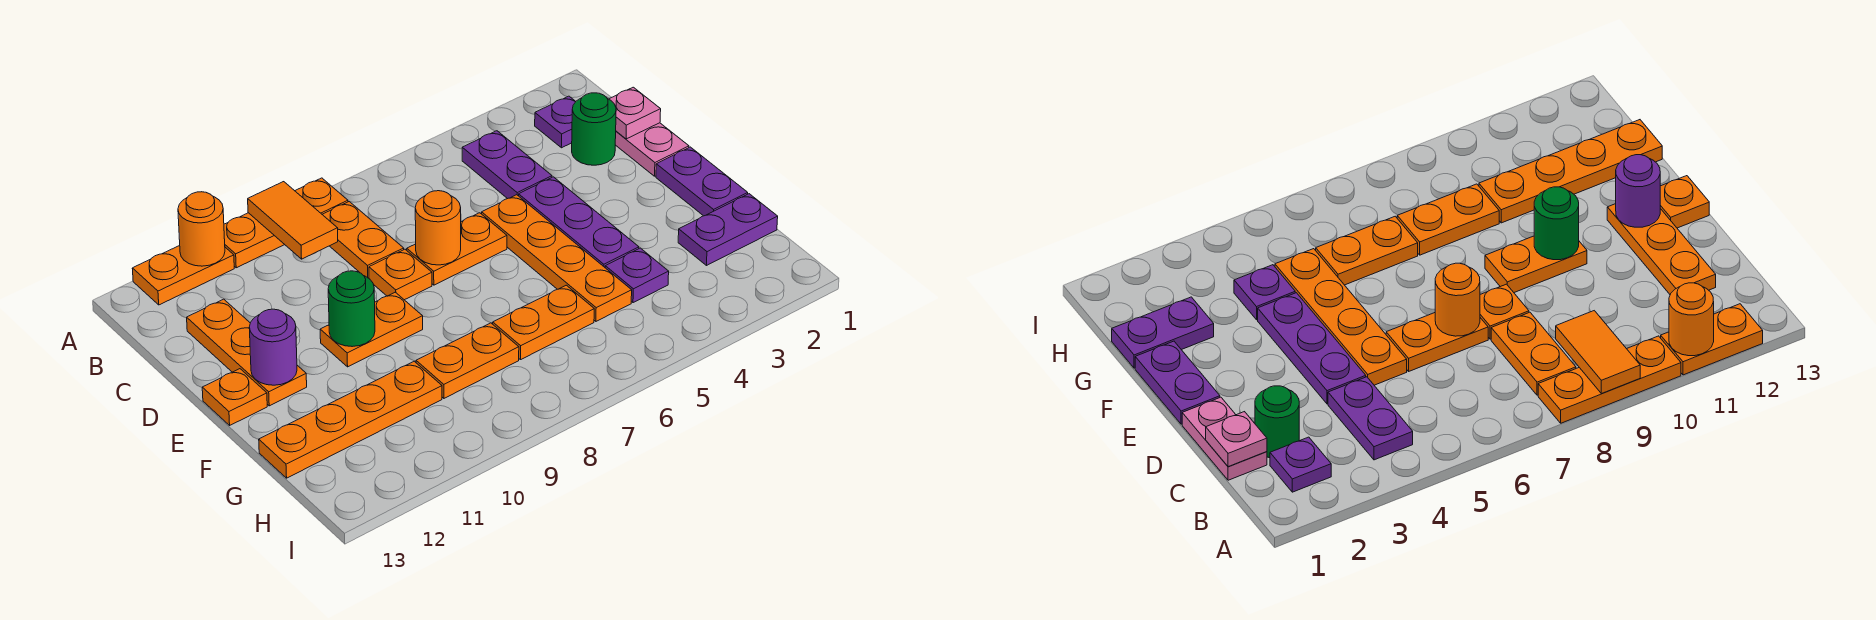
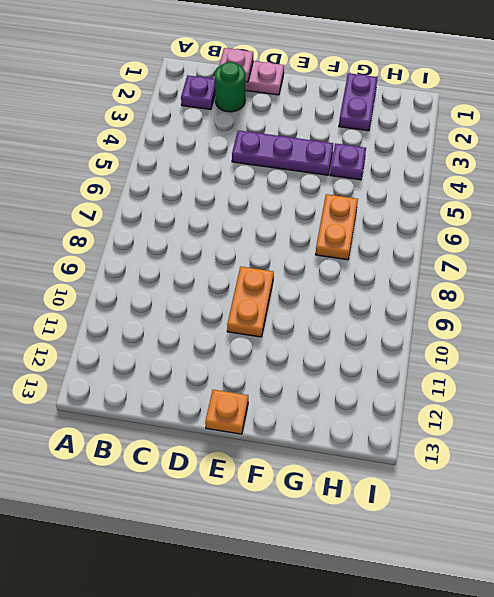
none -> orange 1x3 plate [224,178,348,268]
none -> orange 1x2 plate [132,246,234,305]
none -> purple 1x2 plate [462,131,552,199]

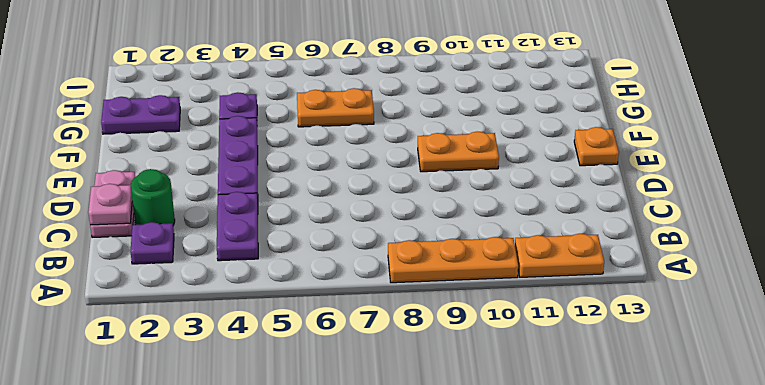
none -> orange 1x2 plate [322,202,404,278]
none -> orange 1x3 plate [187,299,307,406]
none -> orange 1x4 plate [482,195,632,321]

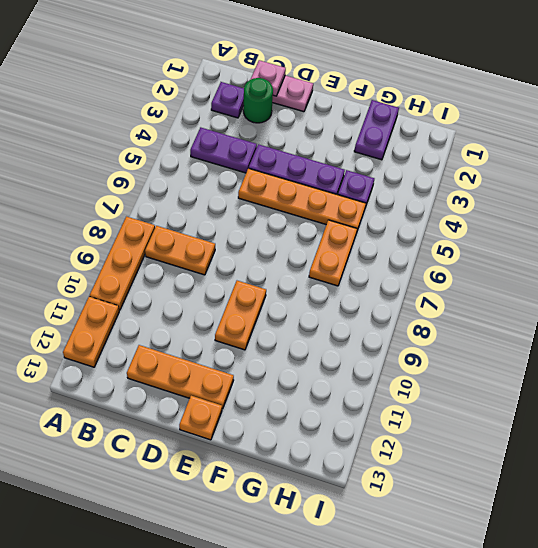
none -> orange 1x2 plate [407,213,507,285]
none -> orange 1x1 plate [369,249,432,300]
none -> purple 1x2 plate [656,147,748,216]

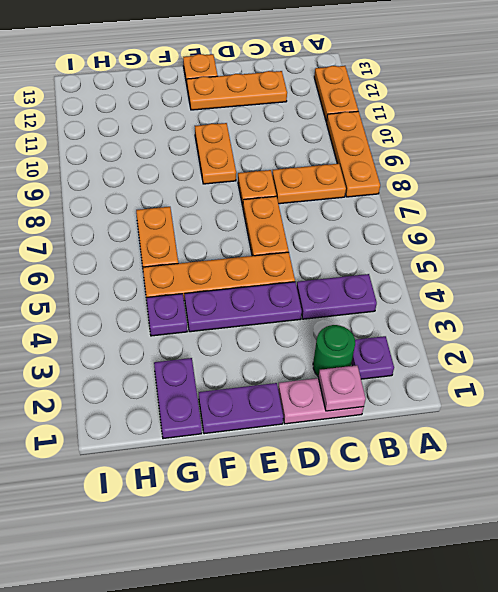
none -> orange 1x2 plate [416,323,519,398]
none -> orange 1x4 plate [259,361,442,478]
none -> orange 1x2 tile [248,182,338,259]

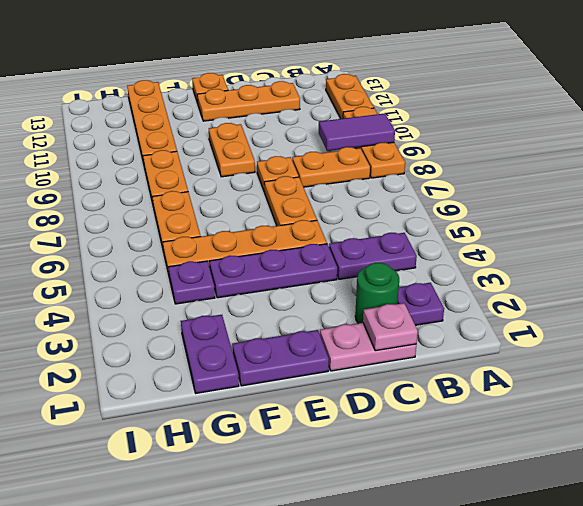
purple 1x2 tile [319,113,395,151] -> orange 1x2 tile [248,182,338,259]
none -> orange 1x1 round brick [178,192,225,266]
none -> orange 1x1 round brick [415,191,461,265]
none -> green 1x1 round brick [328,271,375,347]

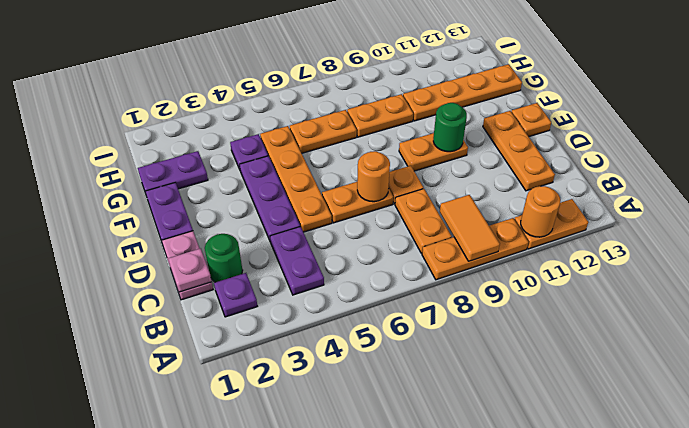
none -> purple 1x1 round brick [249,309,297,385]

